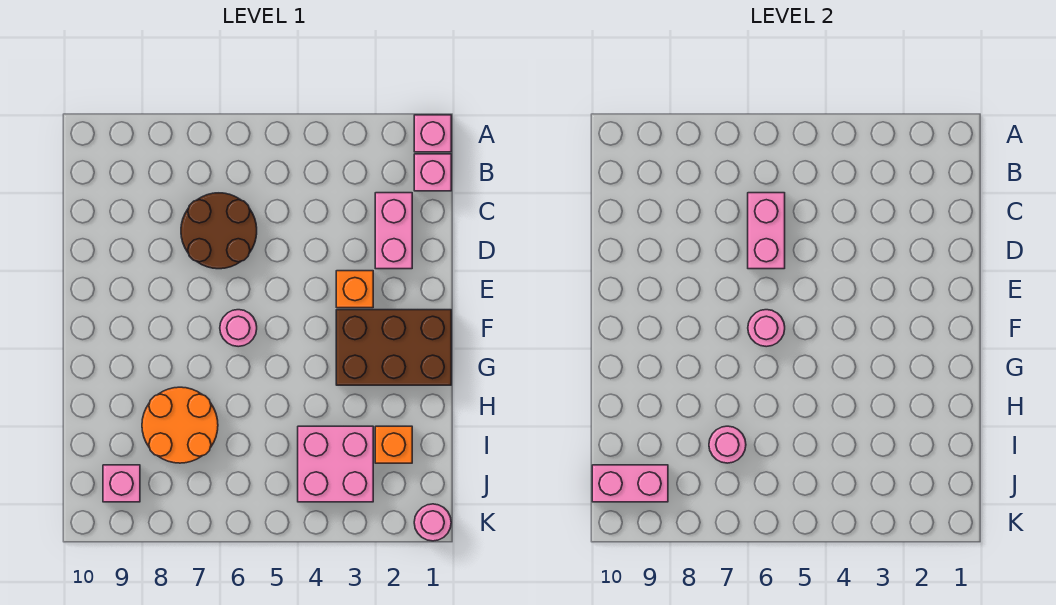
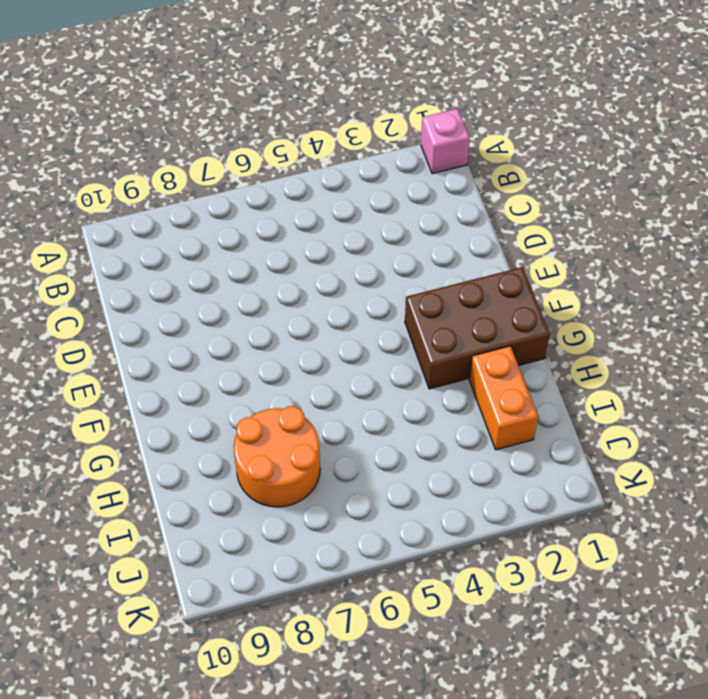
orange 1x2 brick [469,346,538,450] -> orange 1x1 brick [375,426,412,463]
none -> pink 1x1 brick [414,154,451,191]
none -> pink 1x2 brick [375,193,412,269]
none -> brown 2x2 round brick [181,193,257,269]

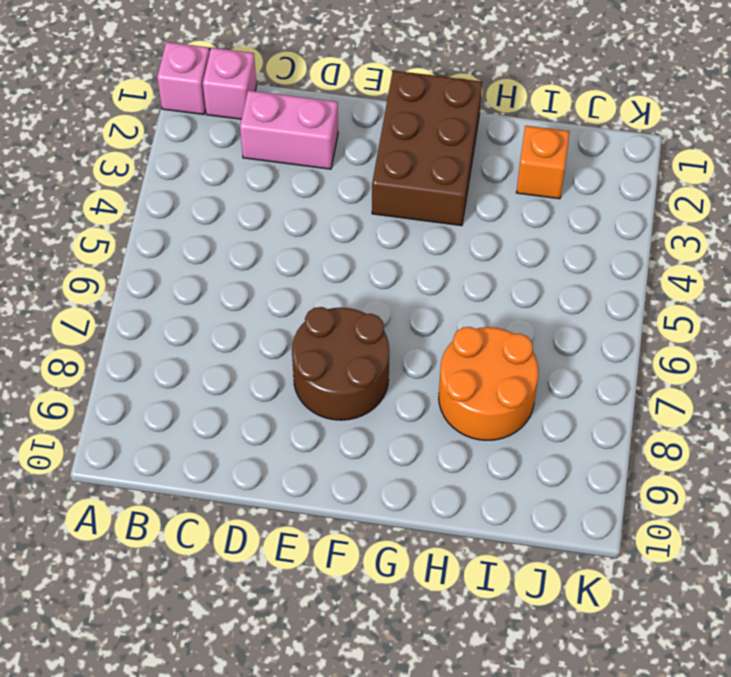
brown 2x2 round brick [292,307,389,420] -> brown 2x2 round brick moved to [181,193,257,269]
none -> orange 1x1 brick [336,271,373,308]
none -> pink 1x1 round brick [220,310,257,347]
none -> pink 2x2 brick [298,426,373,502]

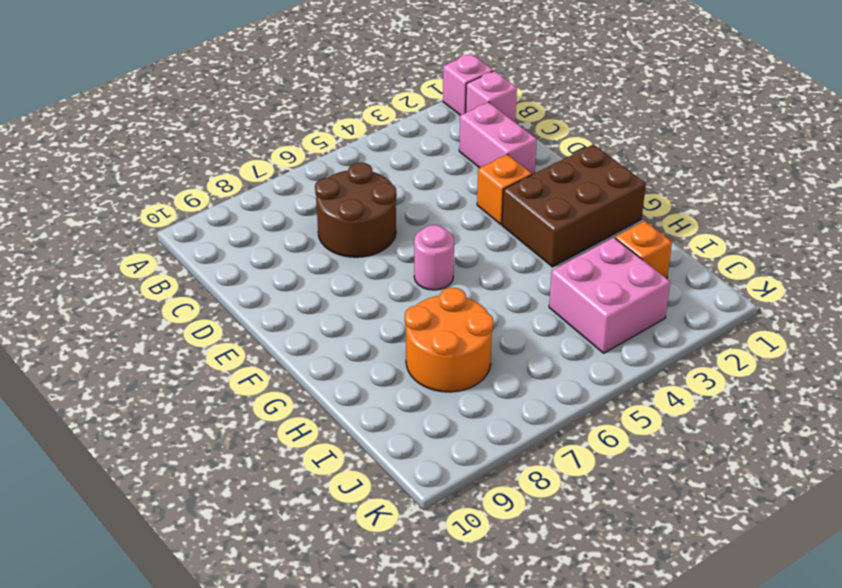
none -> pink 1x1 brick [103,465,140,502]
none -> pink 1x1 round brick [414,504,451,541]
none -> pink 1x2 brick [748,193,785,269]

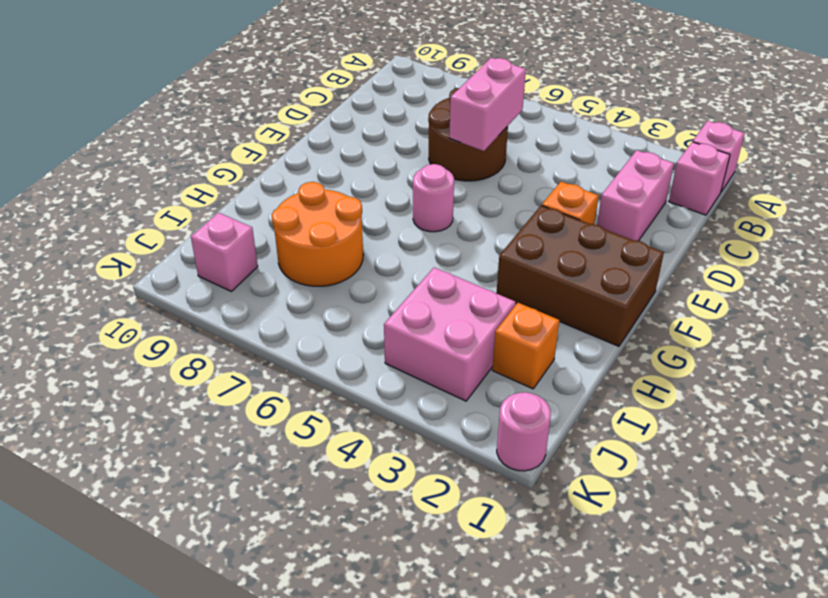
none -> pink 1x1 round brick [748,310,785,347]
none -> pink 1x1 round brick [709,426,746,463]
none -> pink 1x2 brick [592,465,668,502]

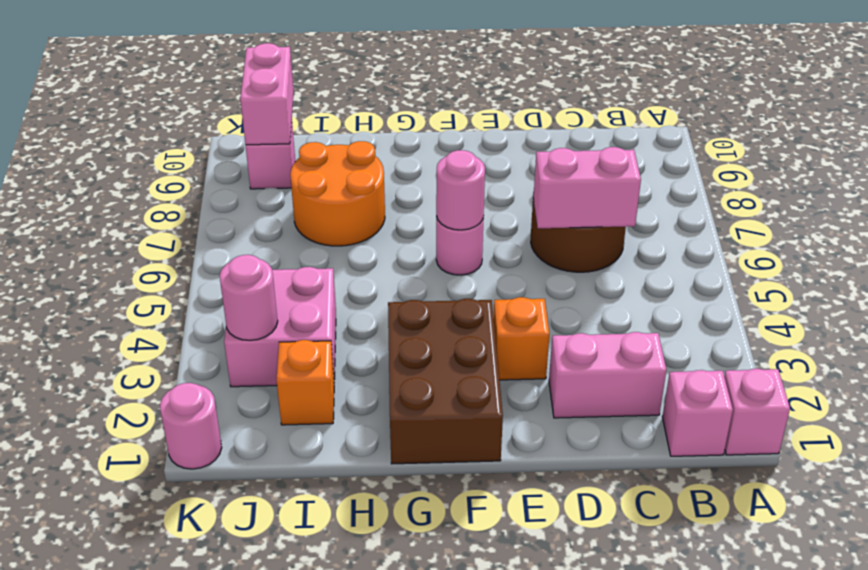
pink 1x1 round brick [220,255,278,340] -> pink 1x1 round brick moved to [709,426,746,463]

